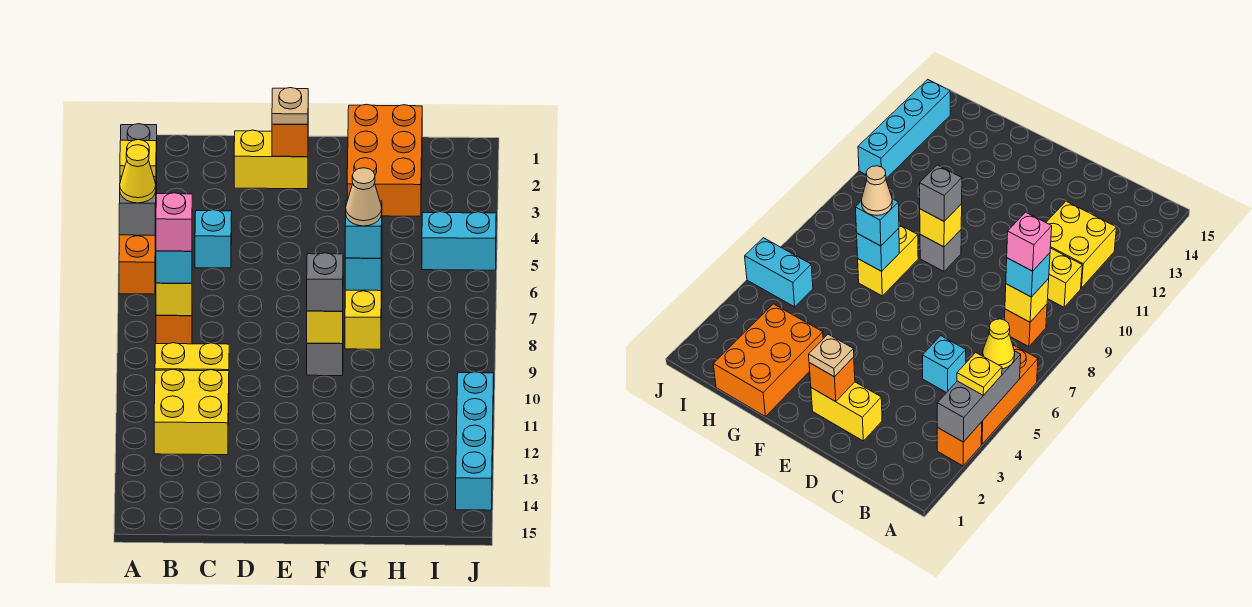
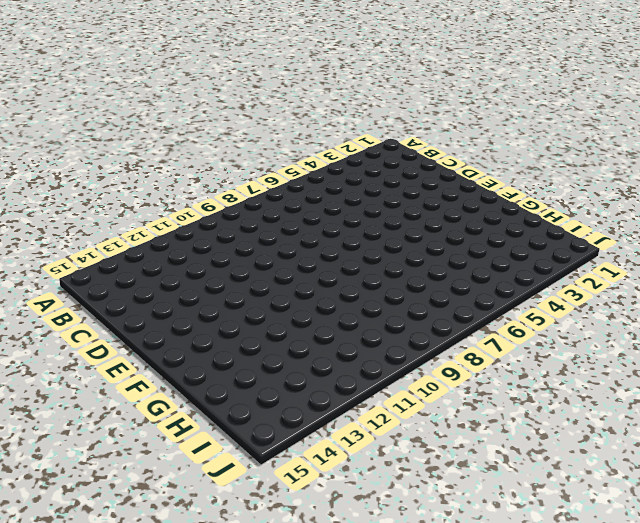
none -> orange 1x1 brick [937,422,982,466]
none -> orange 1x3 brick [119,235,156,294]
none -> orange 1x1 brick [156,315,192,344]

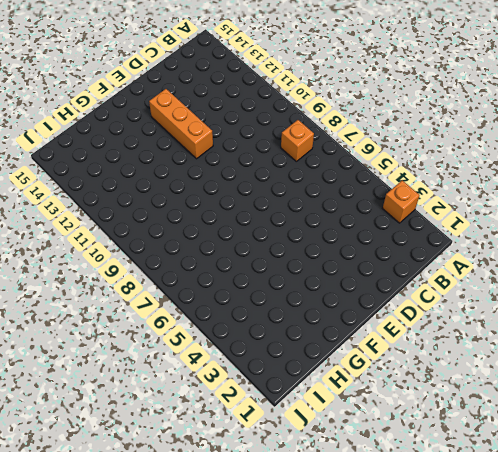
orange 1x3 brick [149,89,213,159] -> orange 1x3 brick moved to [119,235,156,294]
none -> yellow 1x2 brick [155,343,229,371]
none -> yellow 2x2 brick [154,369,229,455]
none -> cyan 1x1 brick [195,210,232,268]

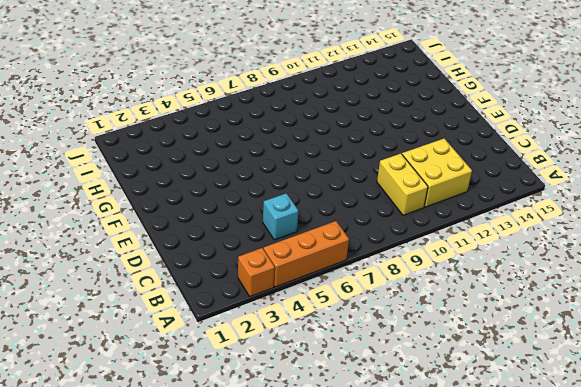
none -> orange 1x1 brick [156,315,192,344]
none -> yellow 1x2 brick [234,130,308,189]
none -> grey 1x1 brick [307,343,343,376]

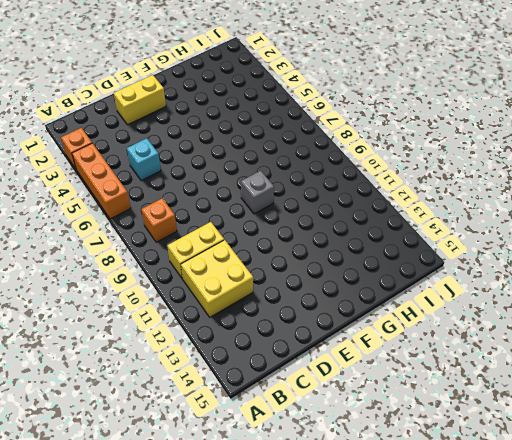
none -> orange 2x3 brick [347,104,422,216]
none -> yellow 1x2 brick [345,288,382,349]
none -> cyan 1x2 brick [422,212,496,270]

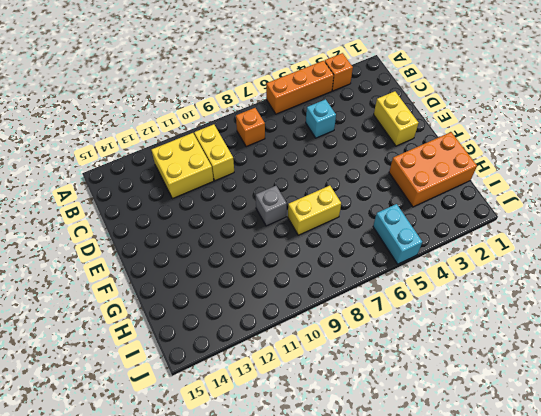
none -> cyan 1x4 brick [456,372,494,510]
none -> grey 1x3 brick [119,124,157,235]
none -> yellow 1x1 brick [156,283,192,316]

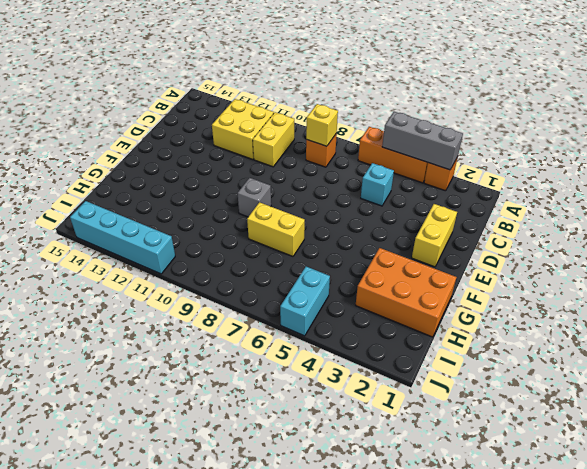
none -> orange 1x1 brick [272,124,308,157]
none -> yellow 1x1 brick [307,311,343,344]
none -> cyan 1x1 brick [345,256,382,291]

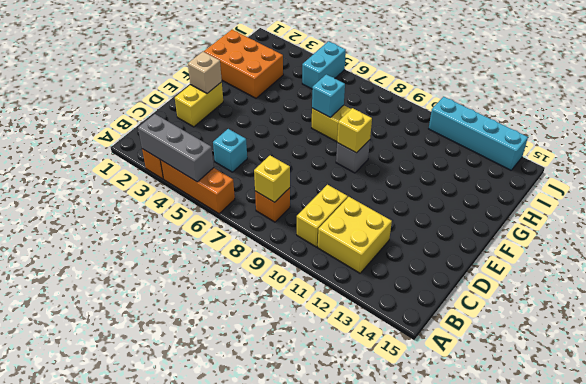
tan 1x1 brick [188,52,222,93] -> orange 1x1 brick [272,124,308,157]
none -> yellow 1x1 plate [120,140,156,177]
none -> yellow 1x1 cone [120,145,156,203]
none -> cyan 1x1 brick [156,251,192,283]

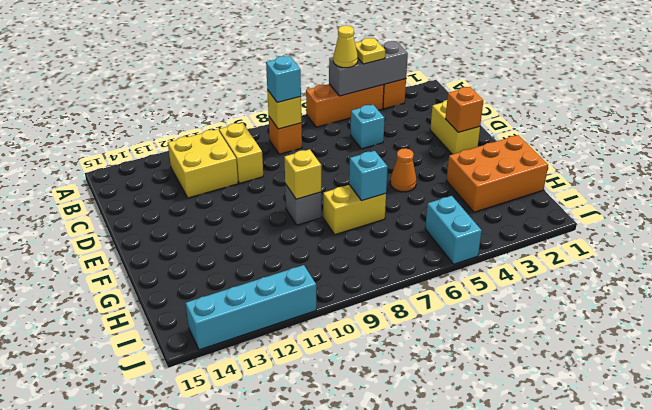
orange 1x1 cone [390,148,416,192] -> none
none -> tan 1x1 plate [272,88,308,124]
none -> grey 1x1 brick [307,253,343,311]
none -> cyan 1x1 brick [345,201,382,258]

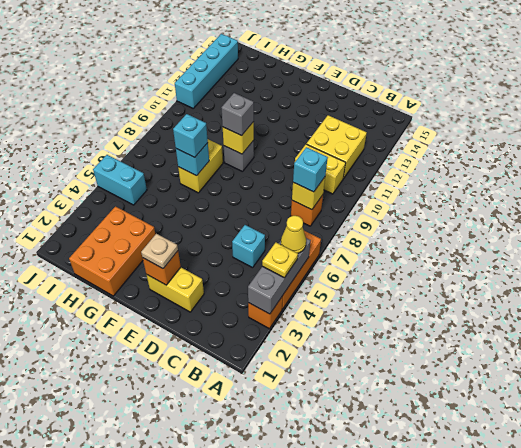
none -> pink 1x1 brick [156,193,192,251]
none -> tan 1x1 cone [346,168,382,226]

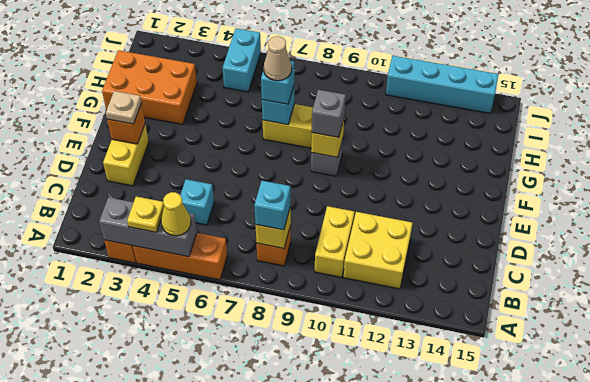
none -> pink 1x1 brick [156,193,192,251]

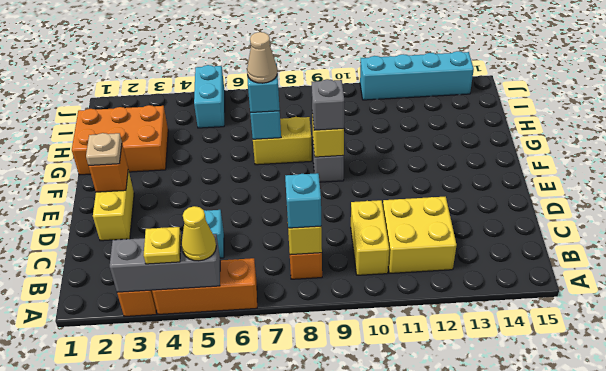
none -> pink 1x1 brick [156,193,192,251]

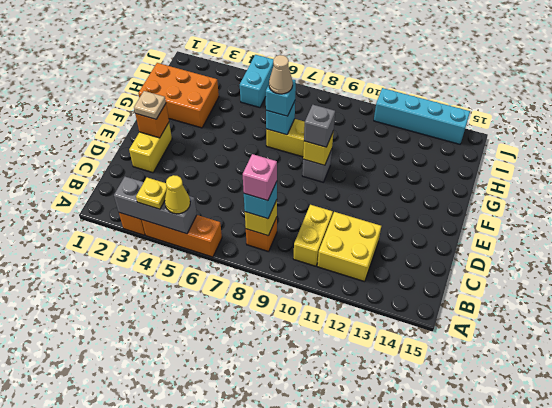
none -> cyan 1x1 brick [195,210,232,268]

